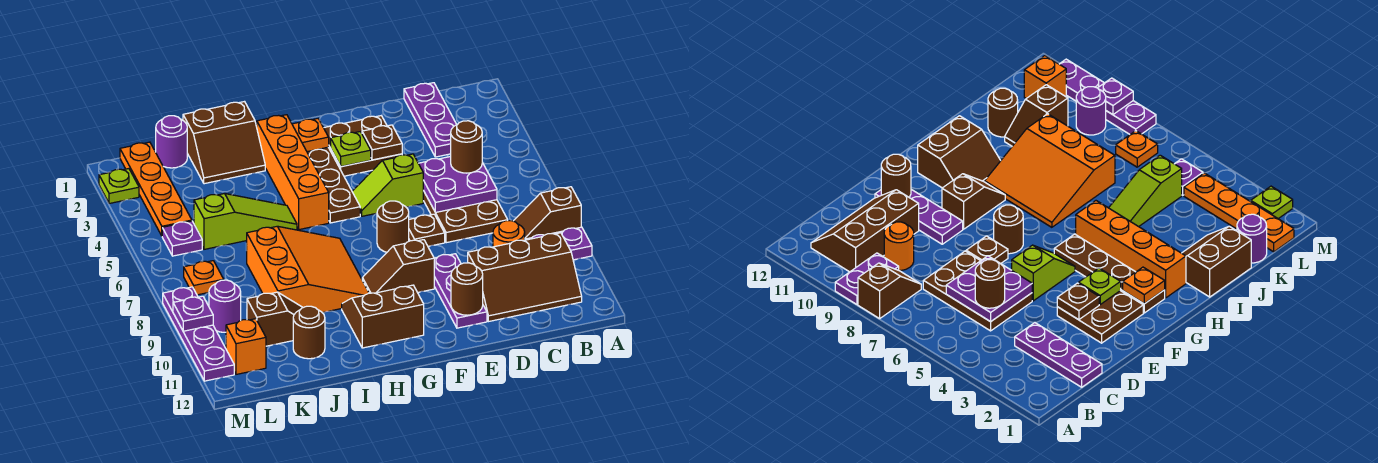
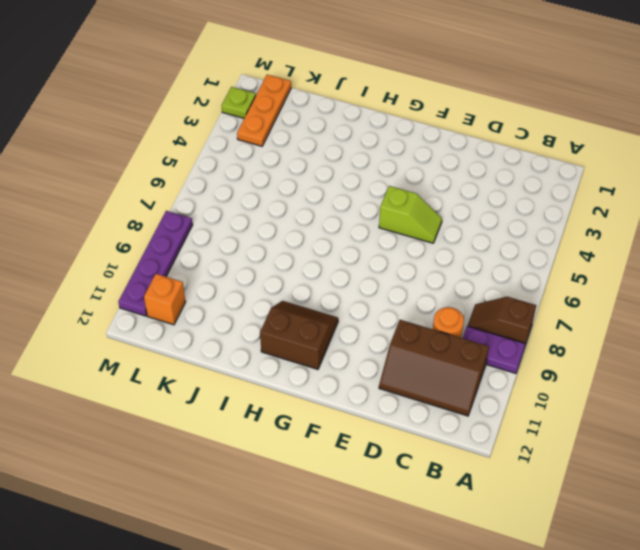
lime 1x2 slope [379,186,442,243] -> lime 1x2 slope turned to [352,154,423,216]
orange 1x3 plate [237,75,291,146] -> orange 1x4 plate [120,142,192,236]
none -> purple 1x3 plate [404,83,457,157]
none -> brown 2x3 plate [423,191,508,243]
none -> brown 2x2 plate [324,116,402,176]
none -> brown 1x1 plate [409,214,445,246]

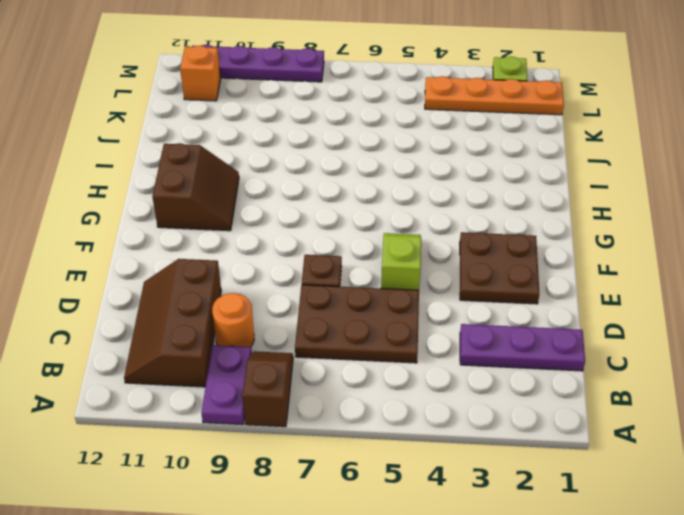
none -> purple 1x3 plate [434,254,487,328]
none -> brown 1x1 round brick [377,201,409,252]
none -> brown 1x2 slope [362,240,434,293]
none -> brown 1x4 plate [307,147,360,223]

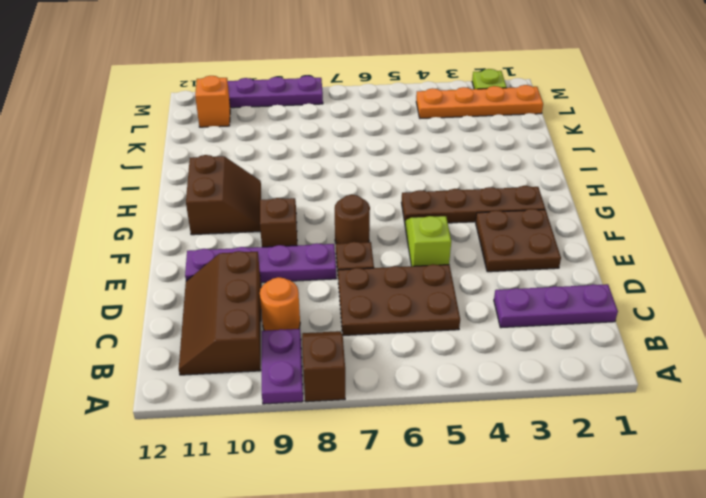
purple 1x4 plate [185,243,336,283] -> purple 1x3 plate [434,254,487,328]
none -> orange 1x4 brick [257,115,329,230]
none -> orange 3x3 slope [246,226,369,313]
none -> brown 2x2 slope [183,102,265,184]
none -> lime 1x3 slope [194,194,297,249]

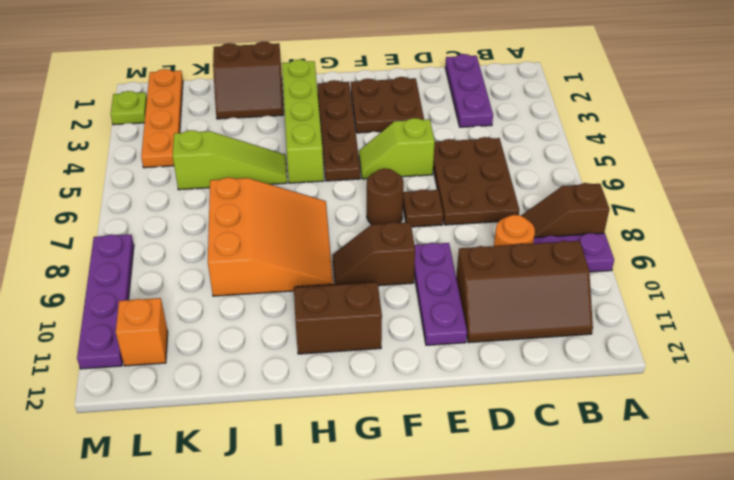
lime 1x4 brick [282,59,324,183] -> orange 1x4 brick [257,115,329,230]
none -> brown 1x2 slope [247,292,303,346]
none -> brown 1x1 round brick [293,306,325,359]
none -> purple 1x1 round brick [156,116,187,168]
none -> purple 1x1 plate [162,221,202,256]

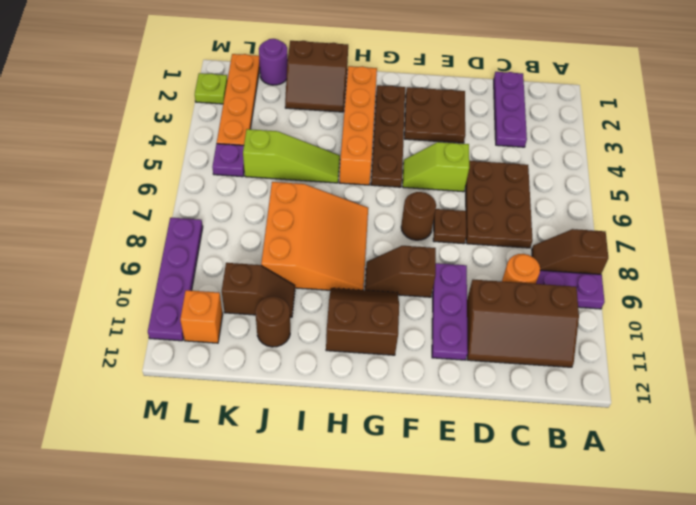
none -> orange 1x1 plate [184,261,224,295]
none -> purple 1x1 round brick [209,280,241,332]
none -> purple 2x2 plate [418,156,497,213]
none -> brown 1x1 plate [362,125,402,160]

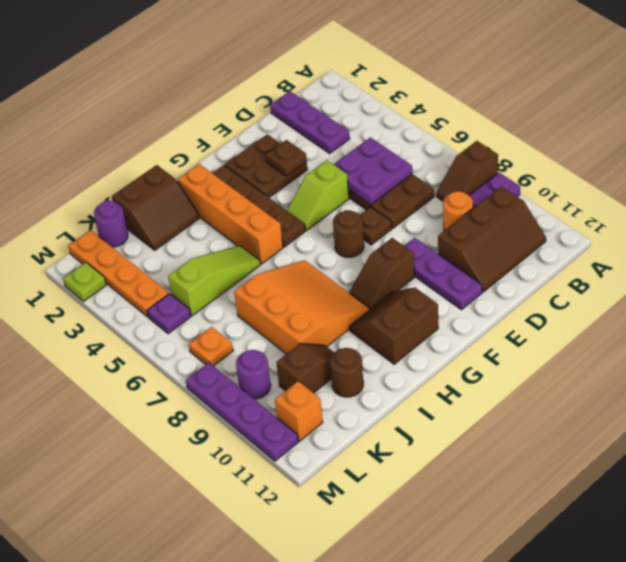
none -> brown 1x1 round brick [451,263,483,315]
none -> lime 1x1 plate [331,132,371,166]
none -> orange 1x1 plate [292,119,329,152]
none -> purple 1x1 plate [173,296,213,331]

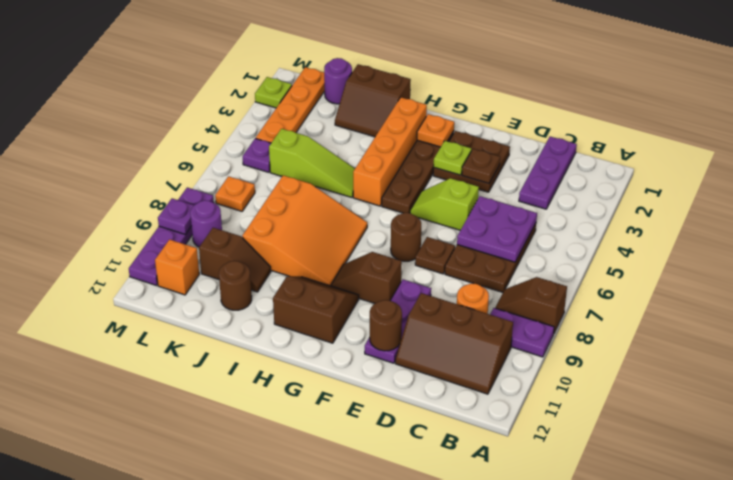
none -> brown 1x1 round brick [451,121,482,173]

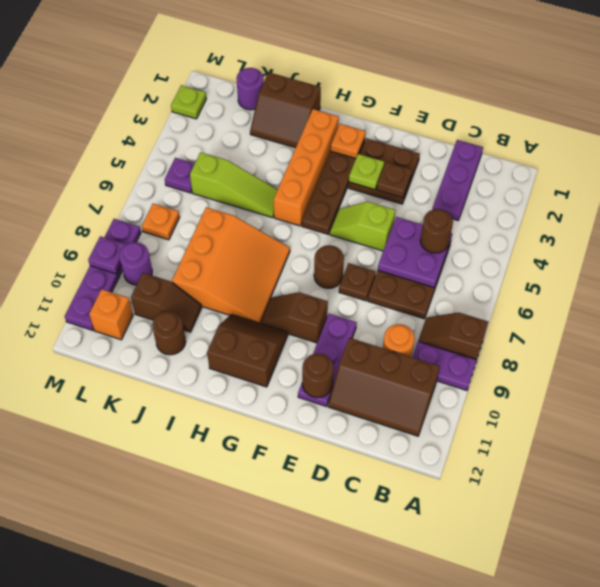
none -> orange 1x4 plate [120,142,192,236]

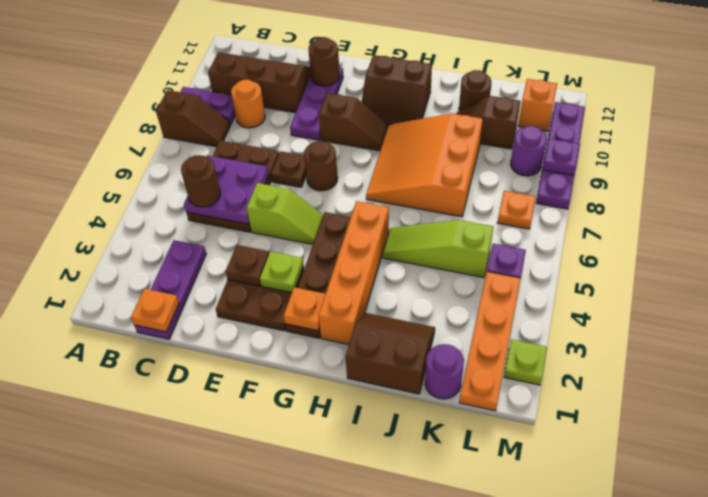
orange 1x1 plate [131,289,179,332] -> none

